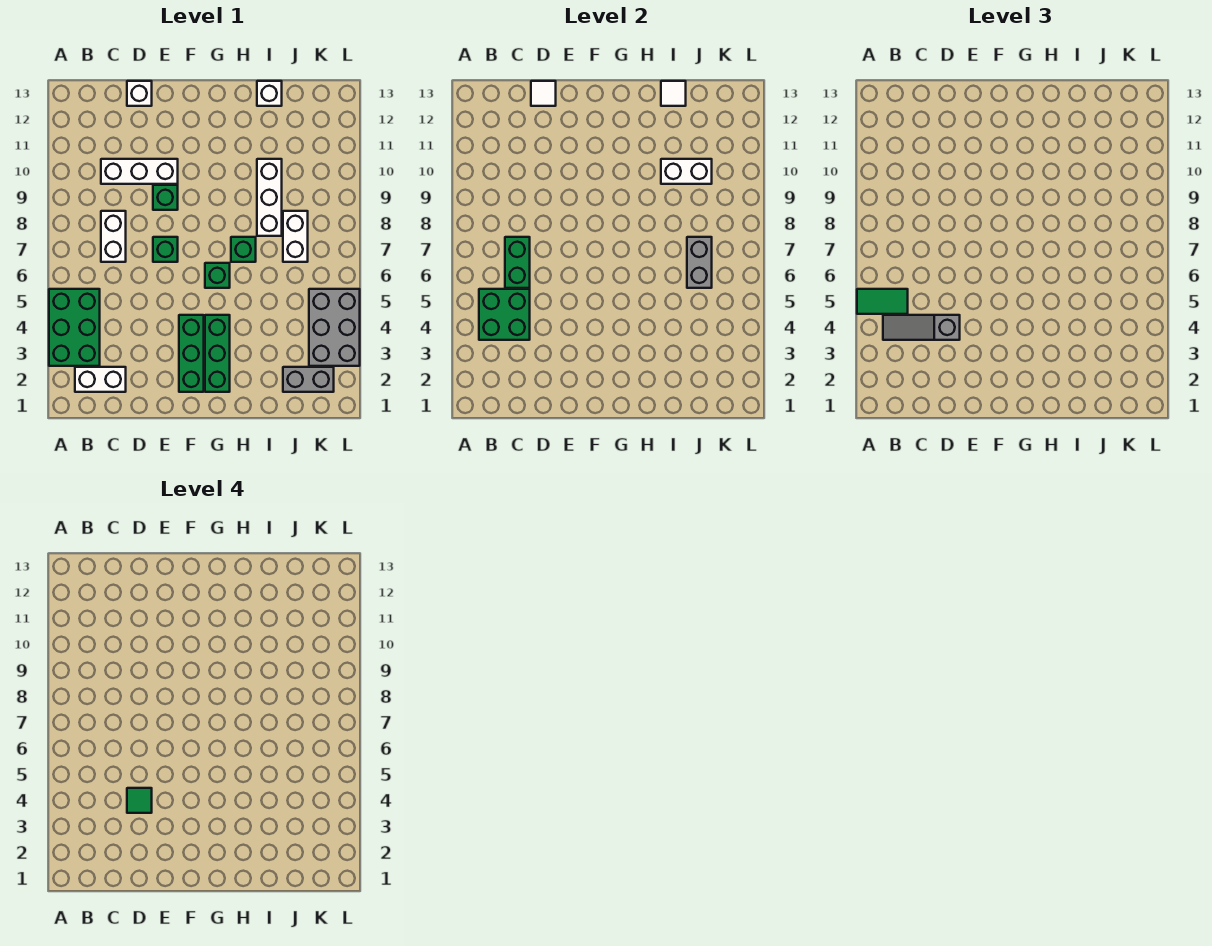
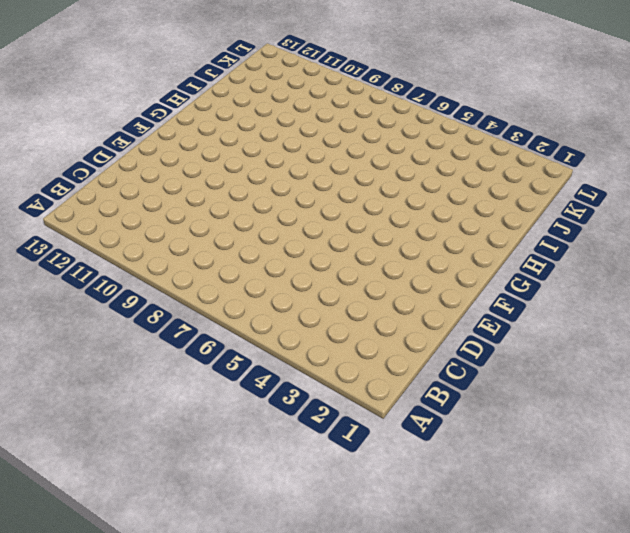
none -> green 2x3 brick [49,289,100,366]
none -> white 1x2 brick [75,367,126,392]
none -> white 1x2 brick [101,211,126,262]

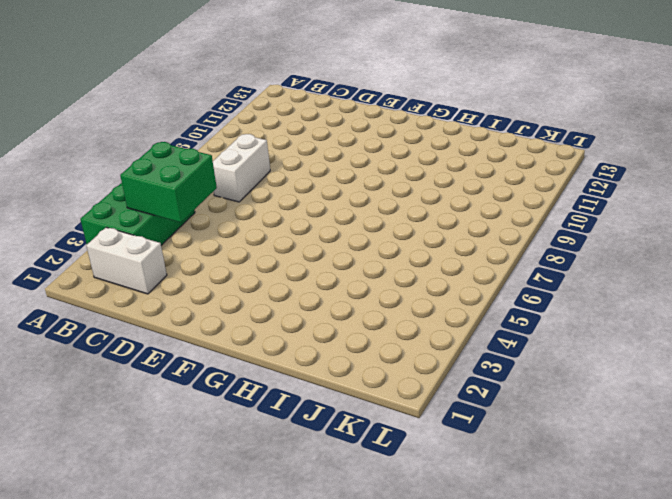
none -> white 1x3 brick [101,159,178,184]
none -> white 1x1 brick [127,81,152,106]
none -> green 1x1 brick [153,237,178,262]

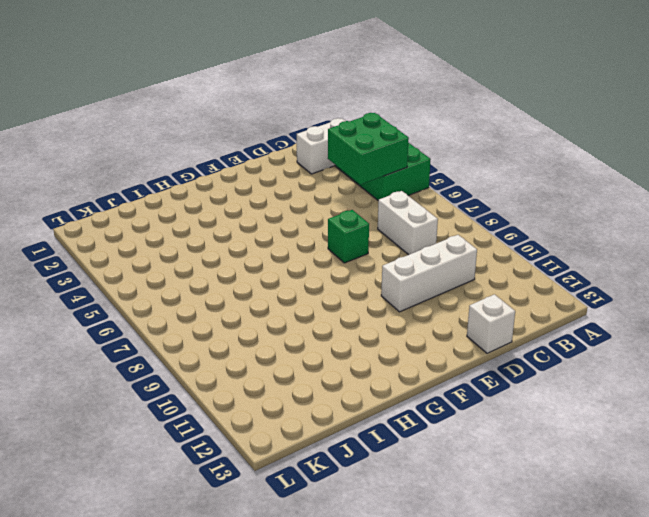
none -> green 1x1 brick [153,185,178,210]
none -> green 1x3 brick [179,315,204,392]
none -> green 1x3 brick [205,315,230,392]

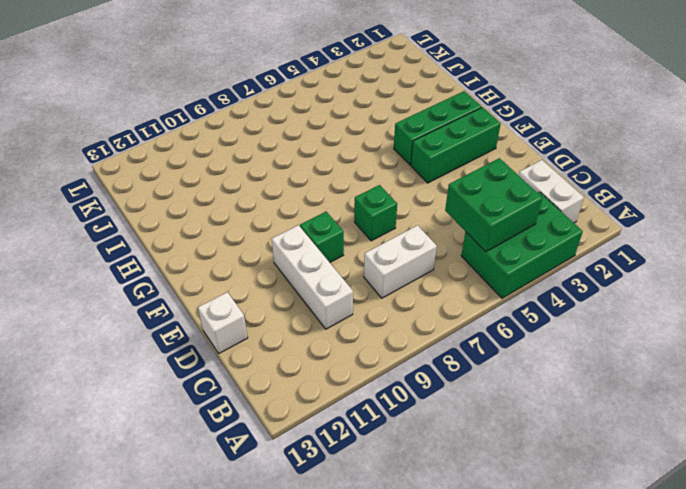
none -> green 1x1 brick [205,263,230,288]
none -> green 1x1 brick [231,237,256,262]
none -> white 1x3 brick [257,159,282,236]

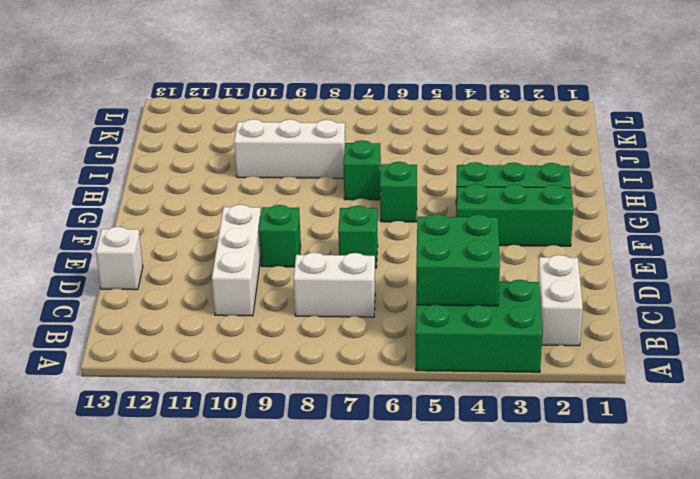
none -> white 1x1 brick [257,81,282,106]
none -> grey 1x2 brick [283,367,334,392]
none -> white 1x2 brick [283,211,308,262]

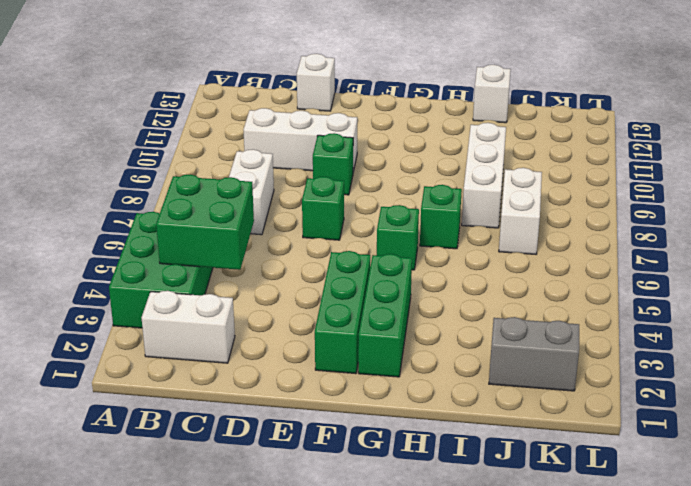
none -> grey 2x3 brick [309,289,360,366]
none -> green 1x2 brick [505,237,530,288]
none -> white 1x1 tile [531,81,556,106]

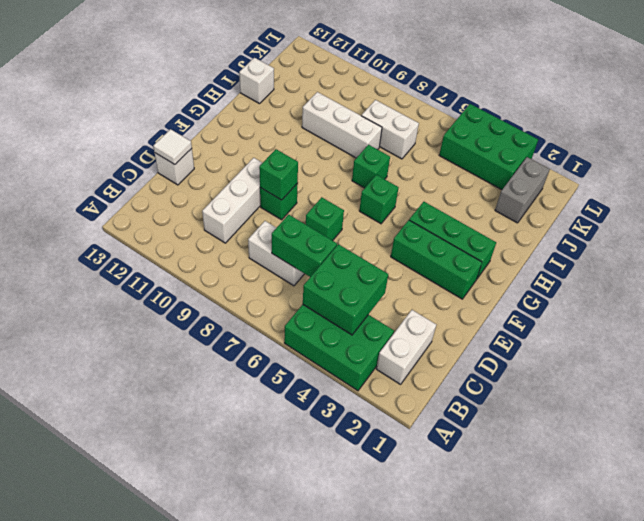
green 1x1 brick [259,149,298,200] -> none
green 2x3 brick [439,104,538,190] -> grey 2x3 brick [309,289,360,366]
none -> white 1x2 brick [661,159,712,184]
none -> white 1x1 tile [661,81,686,106]
none -> grey 1x2 brick [687,237,712,288]

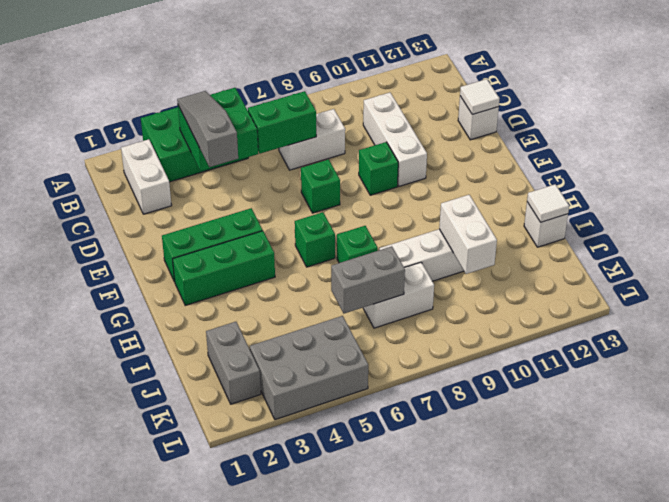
none -> green 1x2 tile [857,289,908,314]
none -> green 1x1 tile [127,788,152,813]

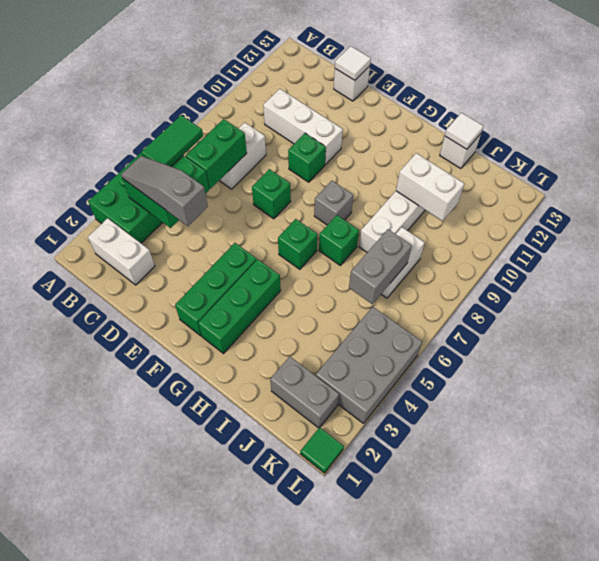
green 1x2 tile [141,115,203,166] -> green 1x2 tile turned to [857,289,908,314]
grey 1x1 brick [314,181,353,225] -> none
green 1x1 tile [300,427,344,473] -> green 1x1 tile moved to [127,788,152,813]

